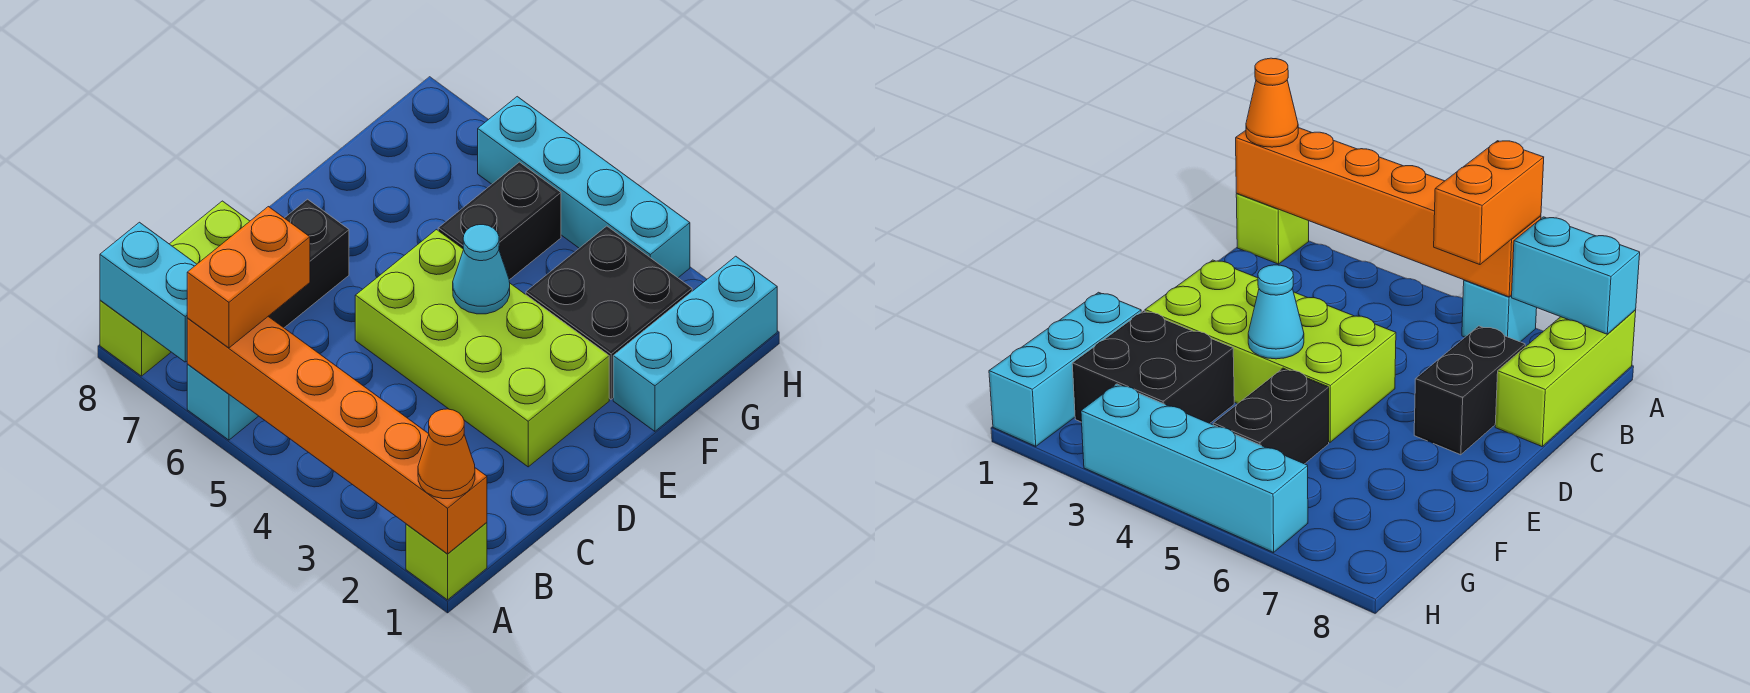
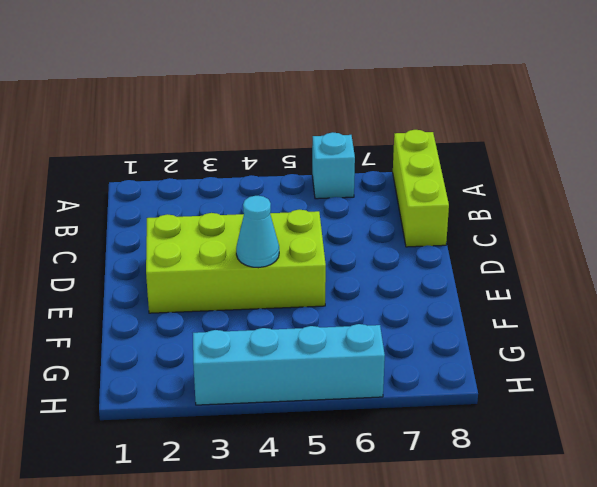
none -> lime 1x1 brick [406,522,487,600]
none -> black 1x2 brick [268,199,349,328]
none -> cyan 1x3 brick [613,256,777,431]

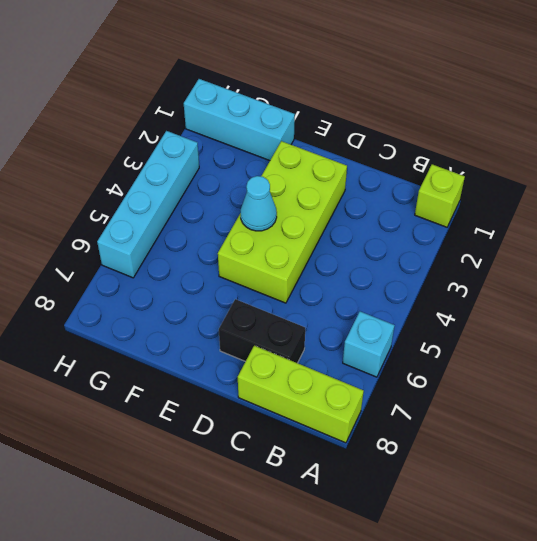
none -> black 2x2 brick [526,226,692,399]
none -> black 1x2 brick [438,162,561,280]
none -> orange 1x6 brick [187,317,487,554]

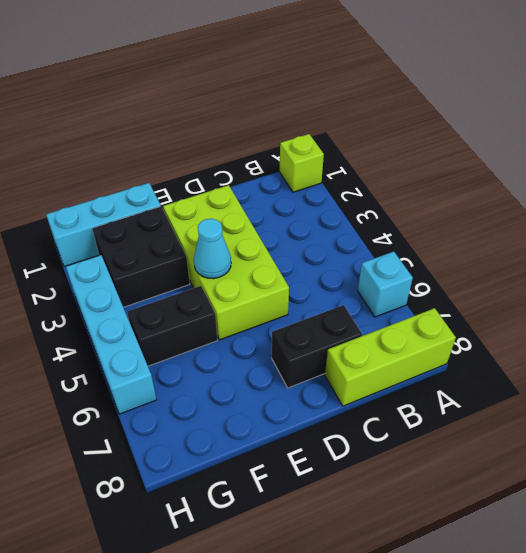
none -> orange 1x6 brick [187,317,487,554]
none -> cyan 1x2 brick [100,222,197,362]
none -> orange 1x1 cone [418,409,475,499]

